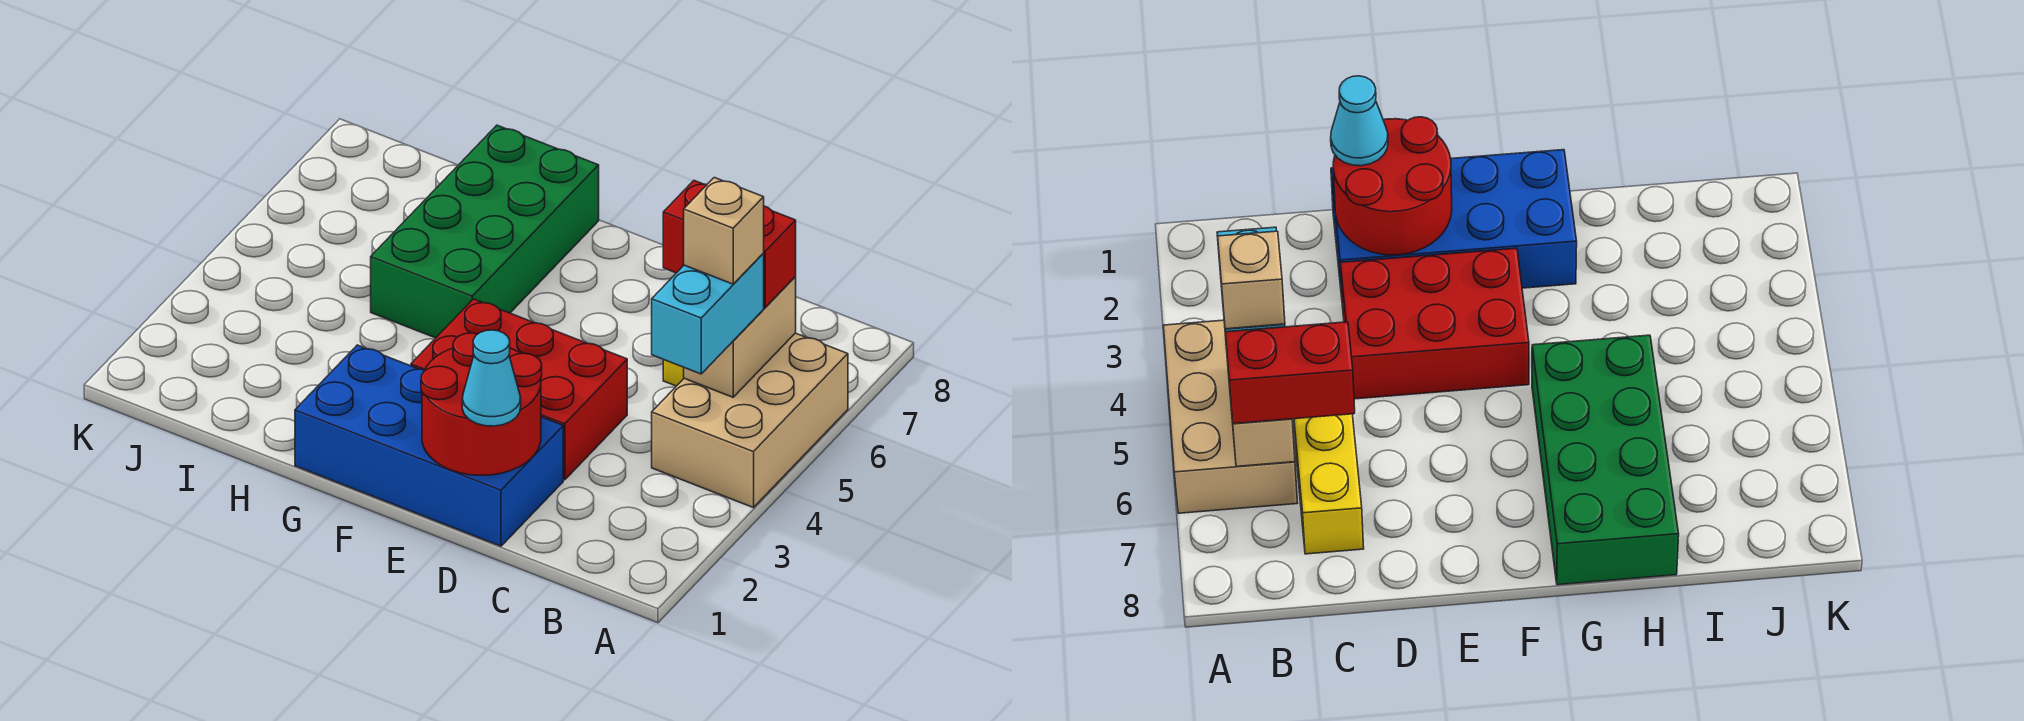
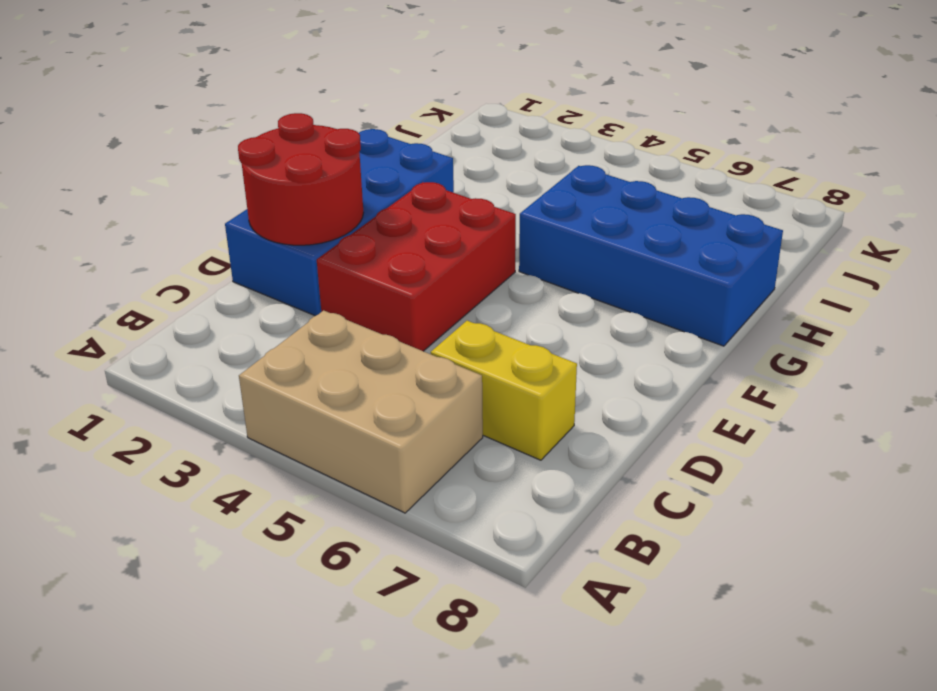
blue 2x4 brick [519,165,783,346] -> green 2x4 brick [371,125,599,338]
none -> tan 1x2 brick [684,277,796,397]
none -> cyan 1x2 brick [652,254,764,374]

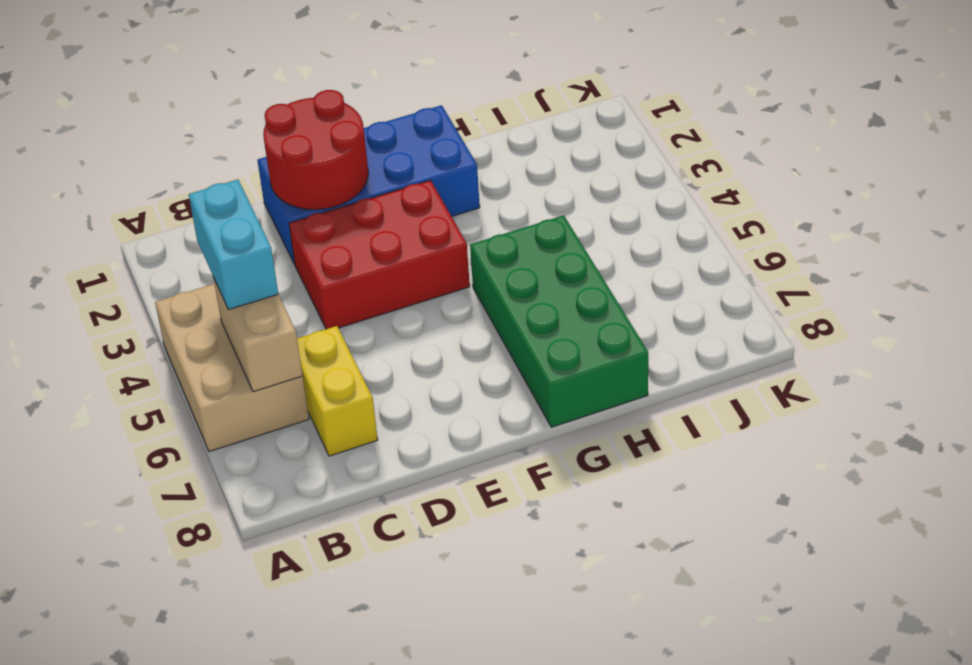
none -> red 1x2 brick [663,181,796,307]
none -> cyan 1x1 cone [462,330,521,426]

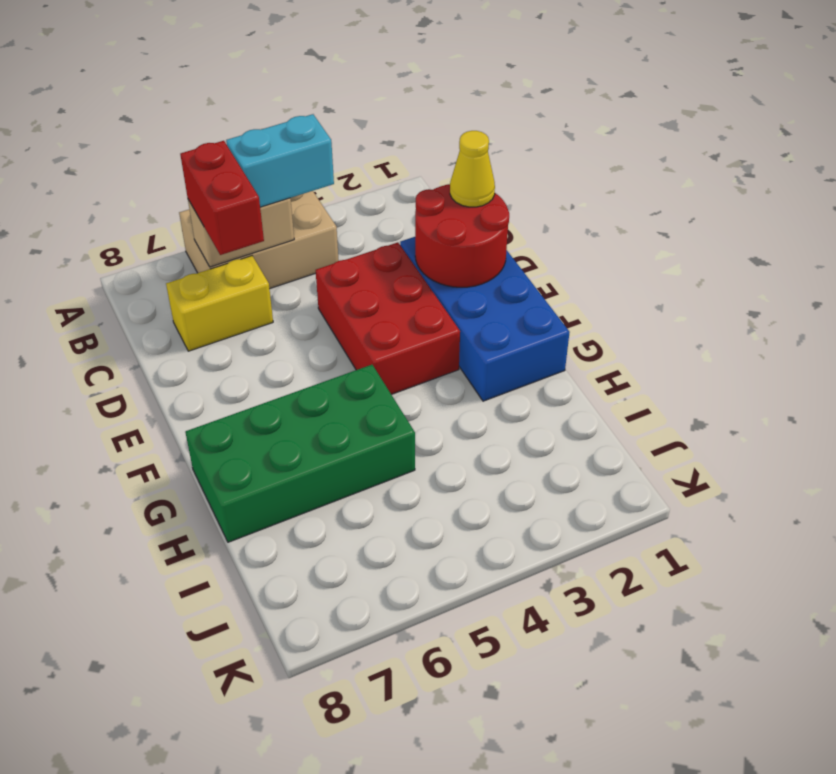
yellow 1x1 cone [450,131,495,207] -> cyan 1x1 cone [462,330,521,426]
none -> tan 1x1 brick [684,178,764,284]

